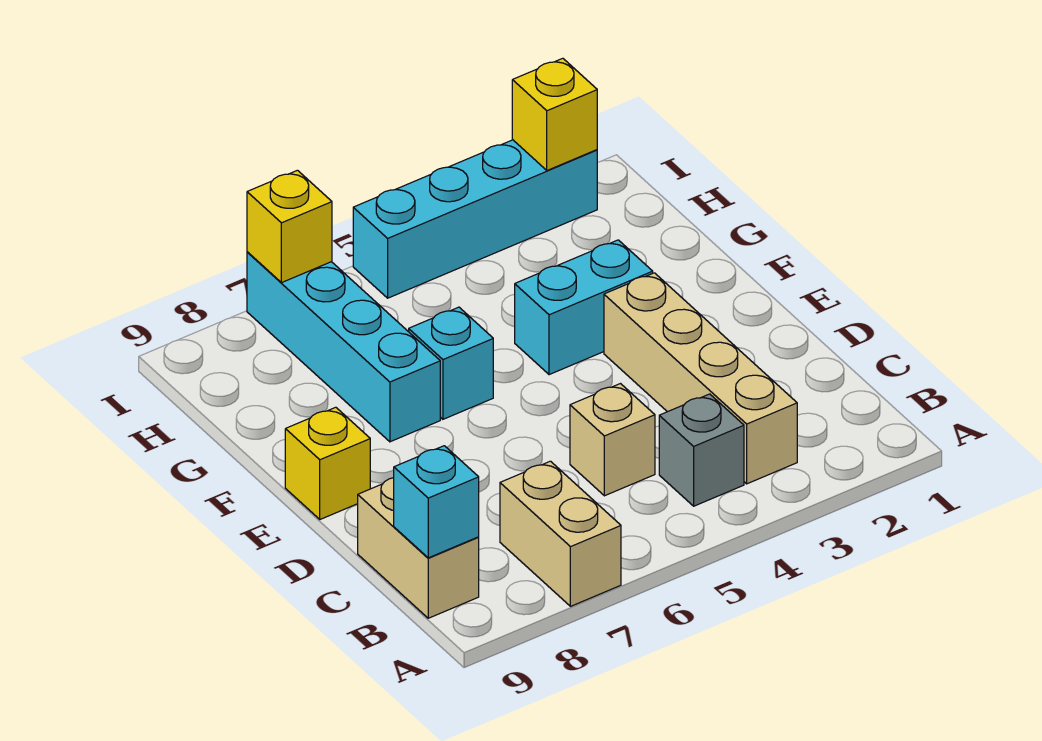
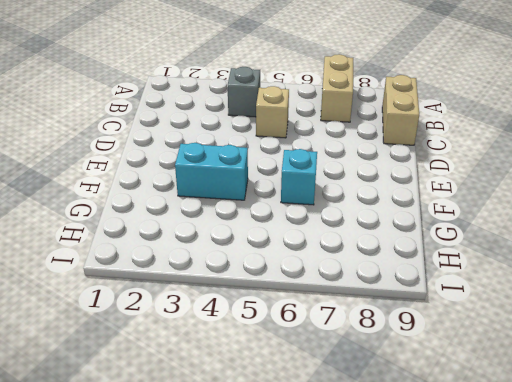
none -> tan 1x4 brick [604,273,797,484]
none -> yellow 1x1 brick [285,407,370,519]
none -> cyan 1x4 brick [247,252,440,442]

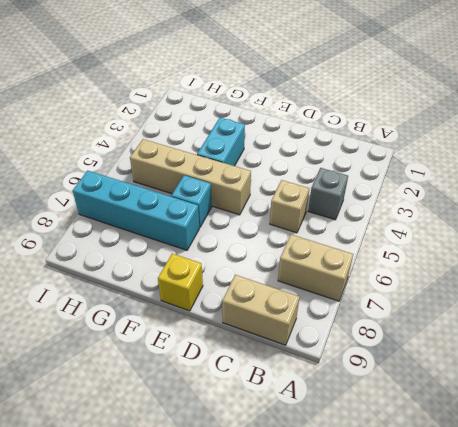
tan 1x4 brick [130,139,251,215] -> tan 1x4 brick moved to [604,273,797,484]
none -> cyan 1x4 brick [353,140,597,298]
none -> cyan 1x1 brick [394,446,479,558]
none -> yellow 1x1 brick [512,58,597,170]

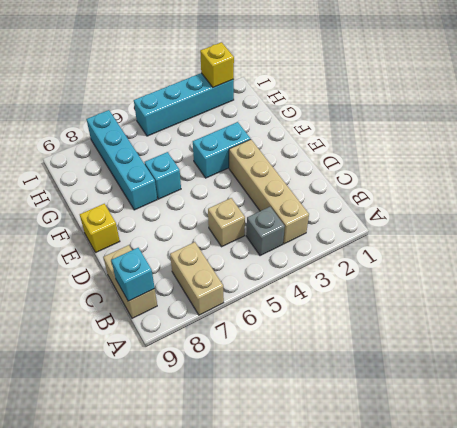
none -> yellow 1x1 brick [247,170,332,283]

